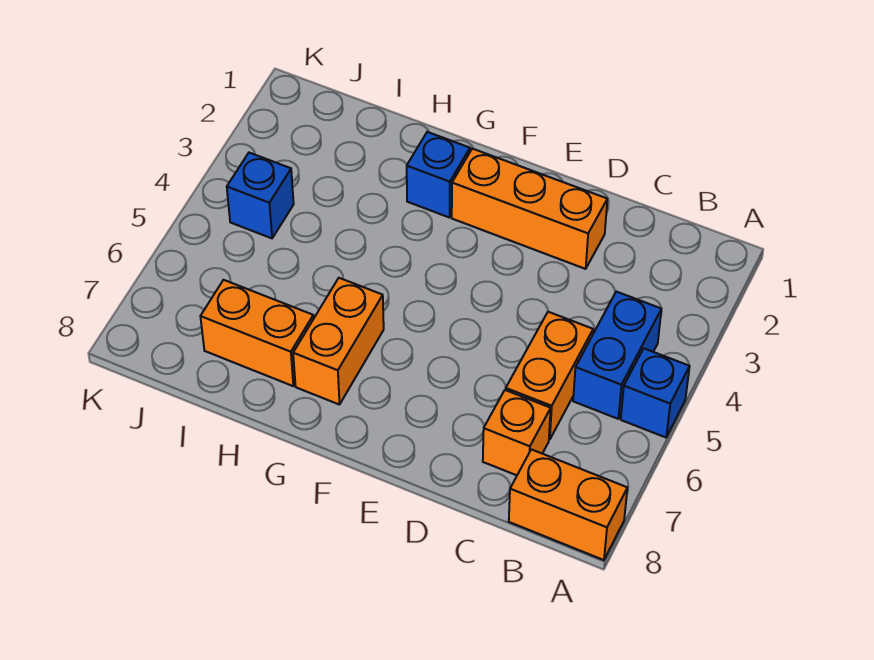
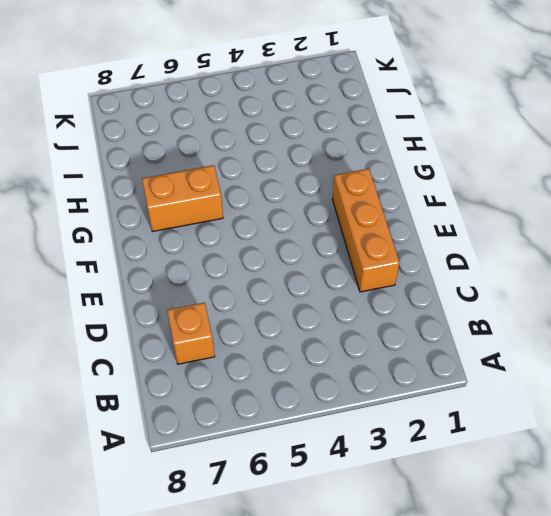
none -> blue 1x1 brick [621,349,690,437]
none -> orange 1x2 brick [509,449,627,560]

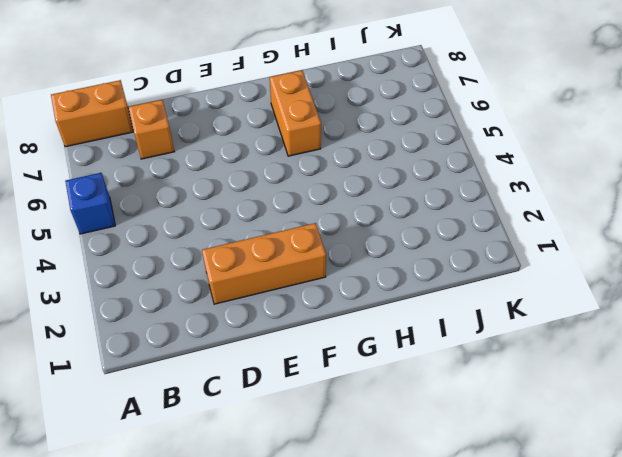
none -> blue 1x2 brick [573,292,661,419]
none -> orange 1x2 brick [506,312,593,440]

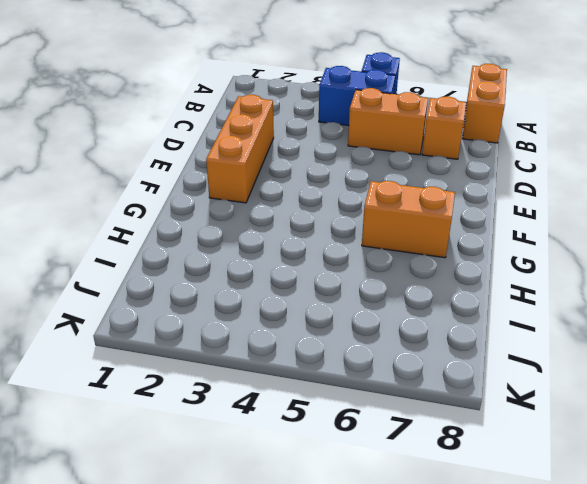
none -> blue 1x1 brick [407,132,470,218]
none -> orange 1x2 brick [200,280,314,386]

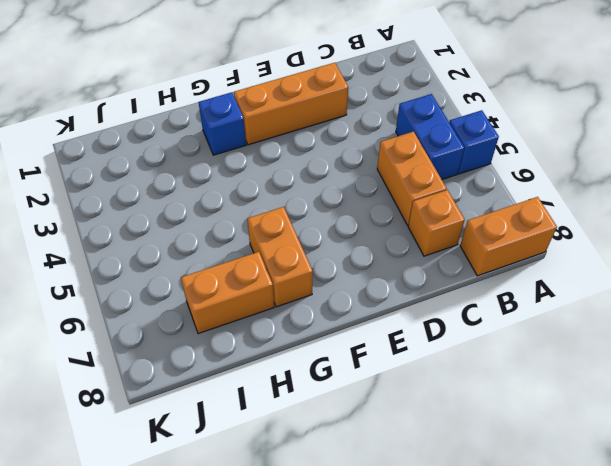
none -> blue 1x1 brick [227,153,294,238]

